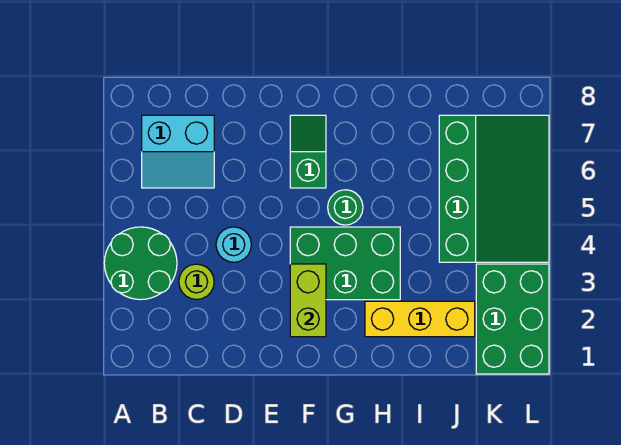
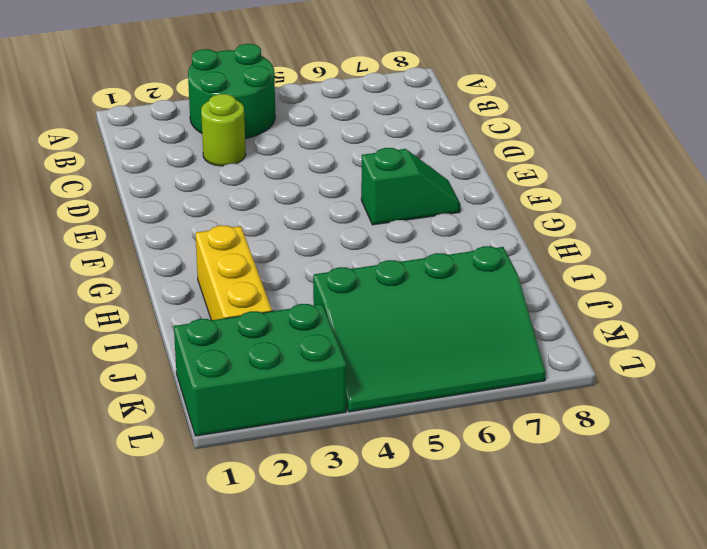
none -> cyan 2x2 slope [142,115,214,188]
none -> cyan 1x1 round brick [216,227,251,262]

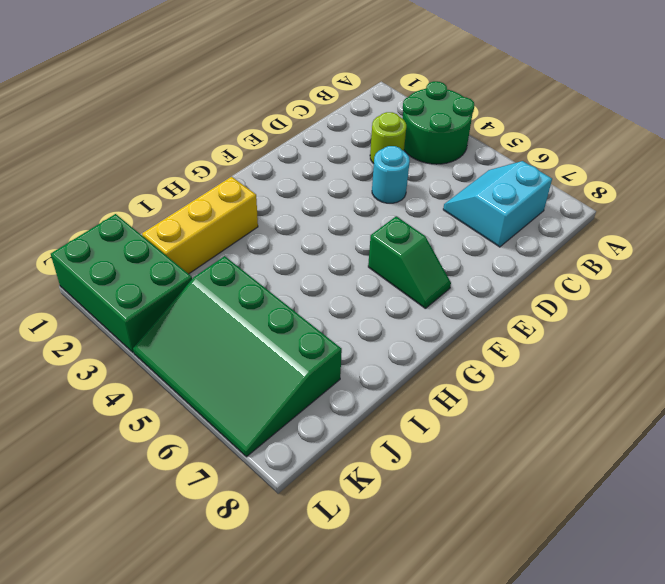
none -> green 2x3 brick [290,227,400,300]
none -> green 1x1 round brick [328,190,363,225]

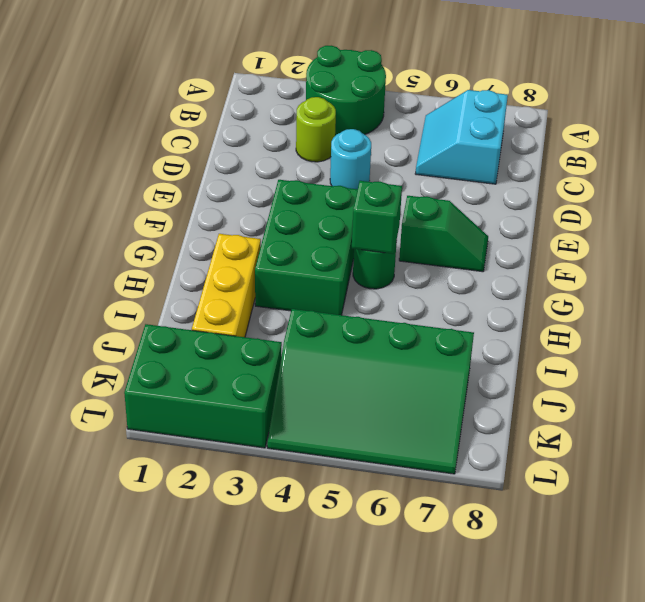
green 1x1 brick [352,181,402,254] -> none
none -> lime 1x2 brick [290,264,326,337]

